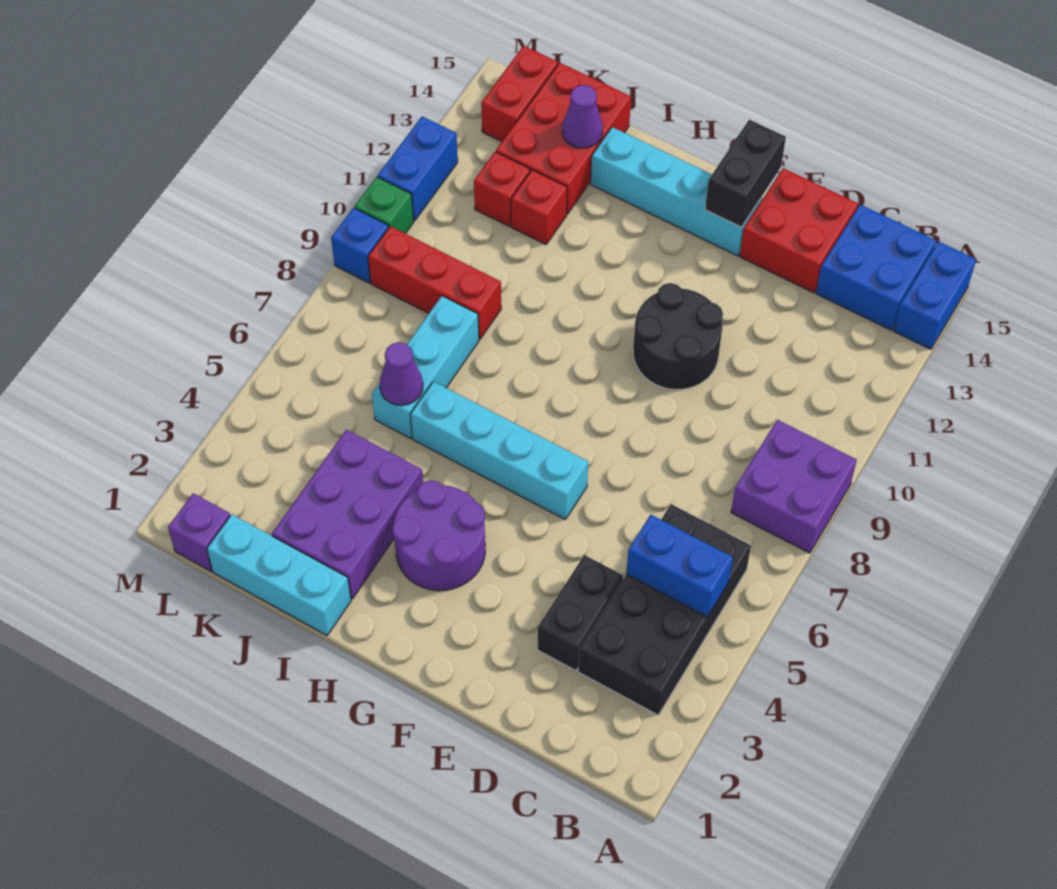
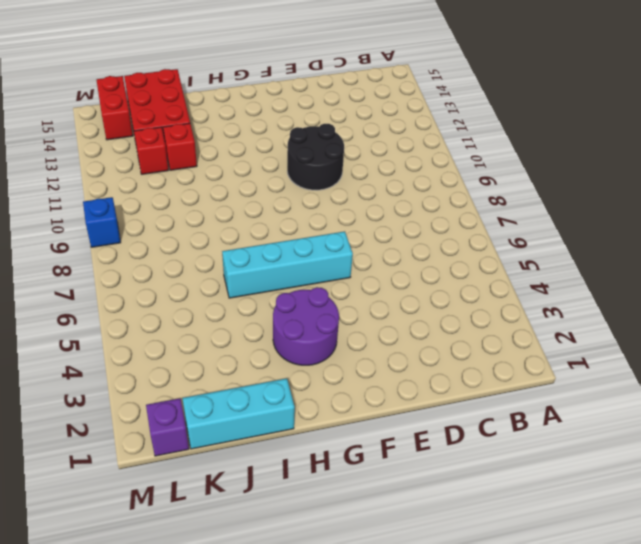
none -> purple 2x2 brick [731,420,857,553]
none -> blue 1x2 brick [894,242,976,349]
none -> black 2x4 brick [578,504,751,715]

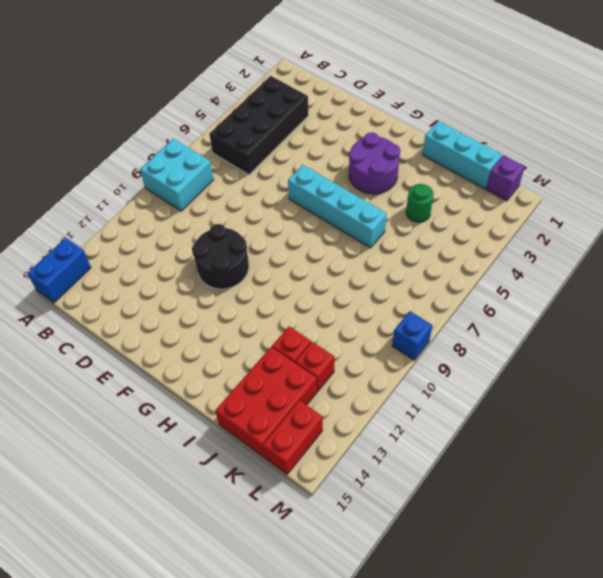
cyan 2x2 brick [140,139,214,211] -> purple 2x2 brick [731,420,857,553]
green 1x1 round brick [406,184,433,222] -> purple 2x3 brick [272,430,423,599]
none -> blue 2x2 brick [816,204,936,330]
none -> black 1x2 brick [538,555,623,671]
none -> red 2x2 brick [740,168,858,293]

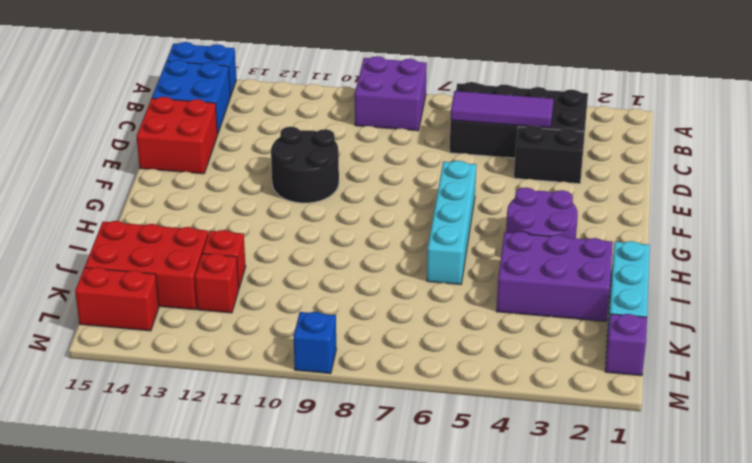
purple 1x3 tile [451,91,553,128] -> blue 1x2 brick [626,515,733,617]
none -> cyan 1x4 brick [591,127,761,256]
none -> cyan 1x3 brick [372,296,479,438]
none -> red 1x3 brick [368,226,501,339]

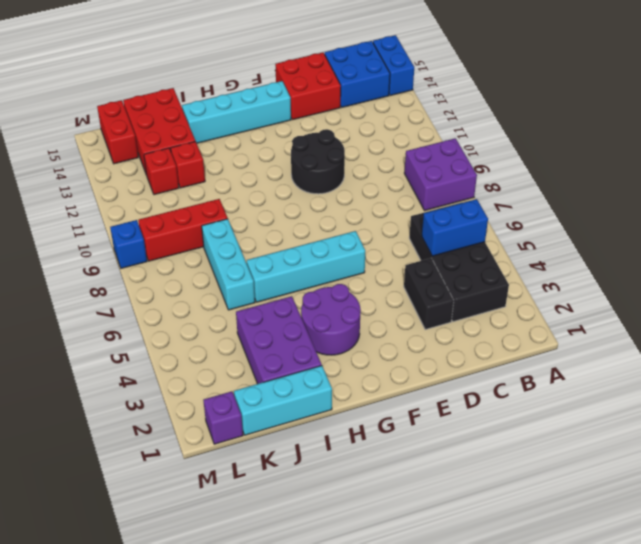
none -> green 1x1 brick [354,177,414,234]
none -> blue 1x2 brick [378,116,458,221]
none -> black 1x2 brick [705,120,786,227]

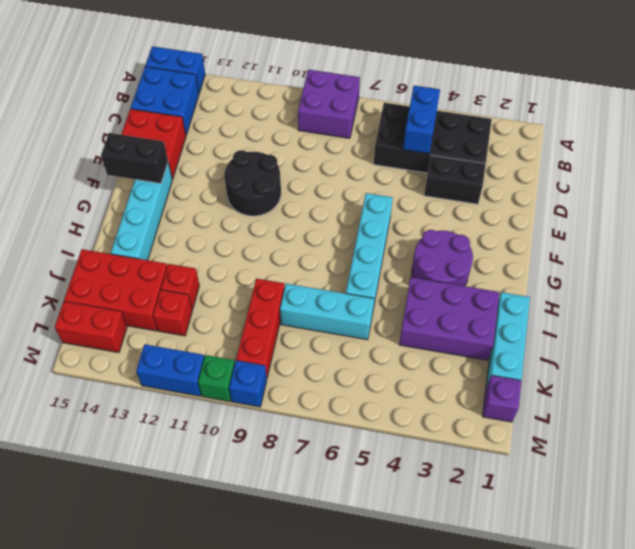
none -> purple 1x1 cone [380,342,423,405]
none -> purple 1x1 cone [562,85,603,148]

